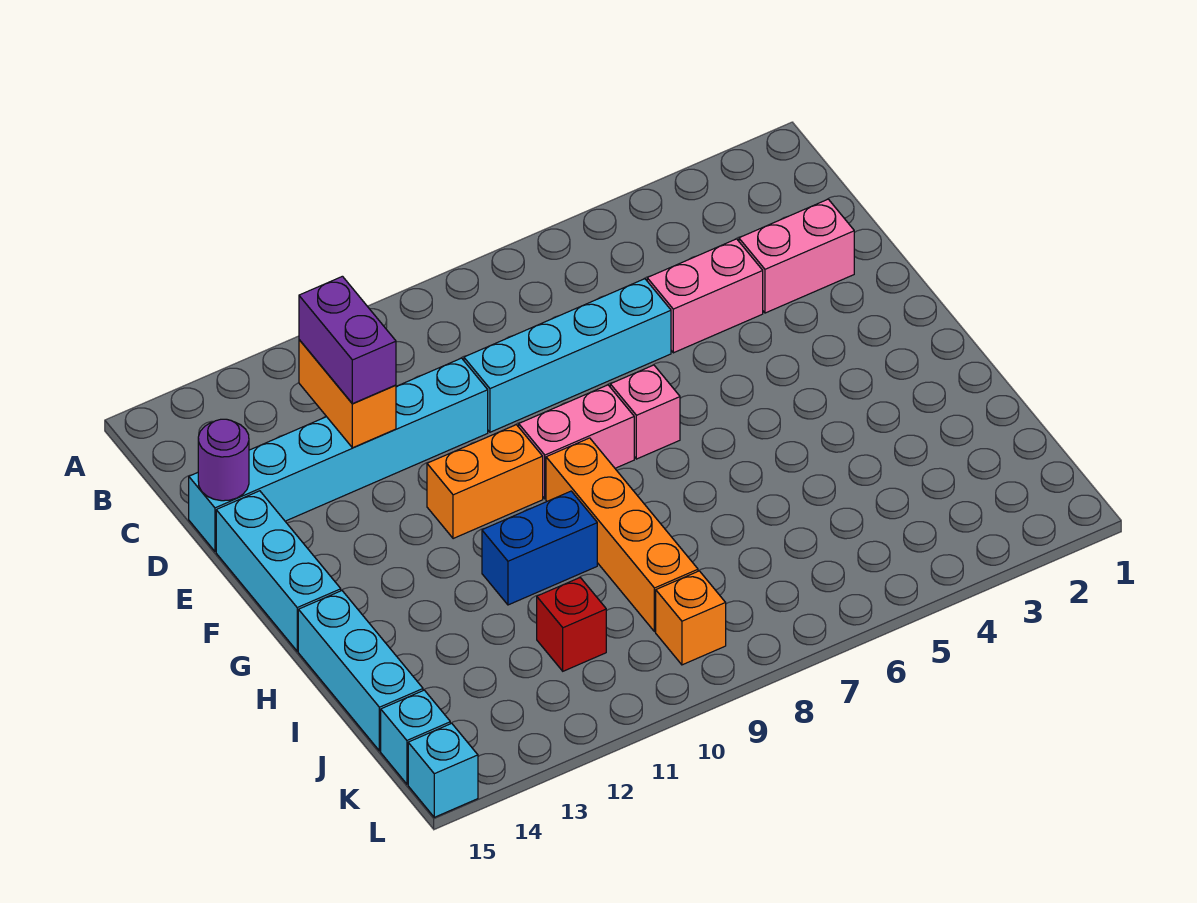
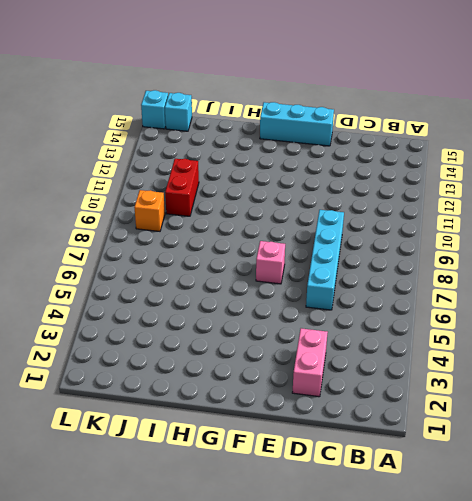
red 1x2 brick [165,159,199,216] -> red 1x1 brick [537,578,606,671]
none -> pink 1x2 brick [647,239,763,353]
none -> cyan 1x6 brick [189,358,488,551]
none -> pink 1x2 brick [519,385,634,499]

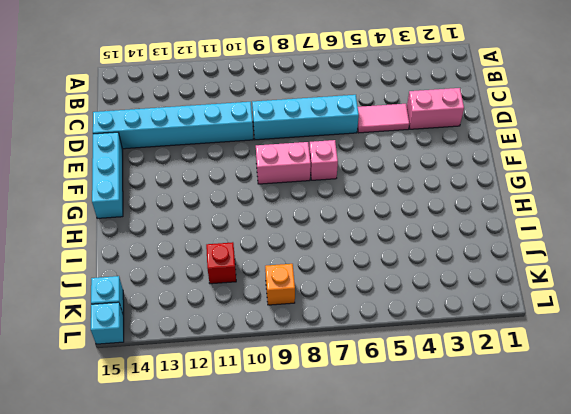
pink 1x2 tile [358,104,409,133] -> pink 1x2 brick [647,239,763,353]
none -> orange 1x2 brick [427,425,543,539]
none -> orange 1x4 brick [546,438,698,632]
none -> blue 1x2 brick [482,491,597,605]

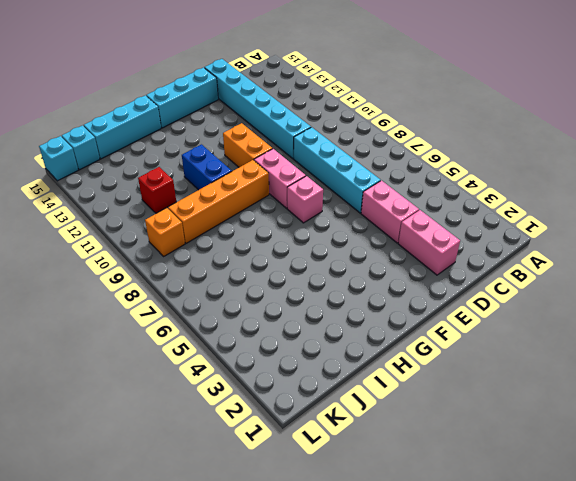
none -> orange 1x2 brick [299,340,396,448]
none -> purple 1x1 round brick [198,419,249,501]
none -> purple 1x2 brick [299,276,396,404]

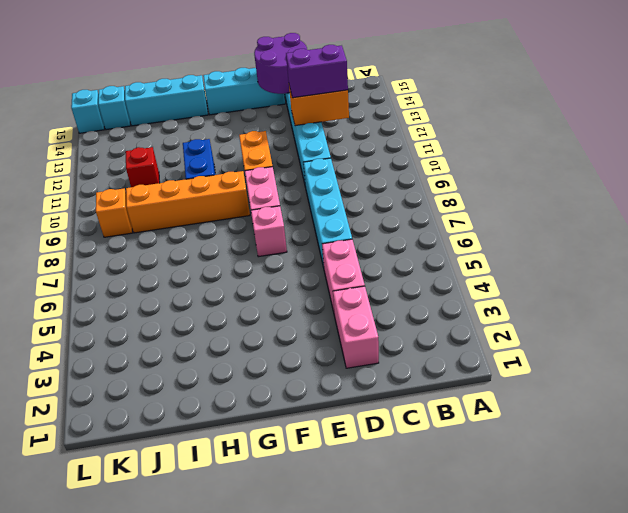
purple 2x2 round brick [254,33,307,94] -> purple 1x1 round brick [198,419,249,501]

